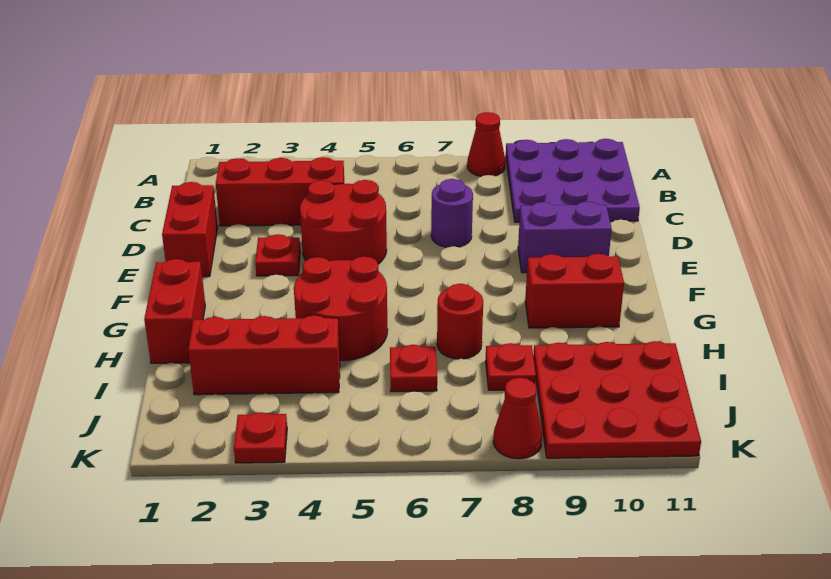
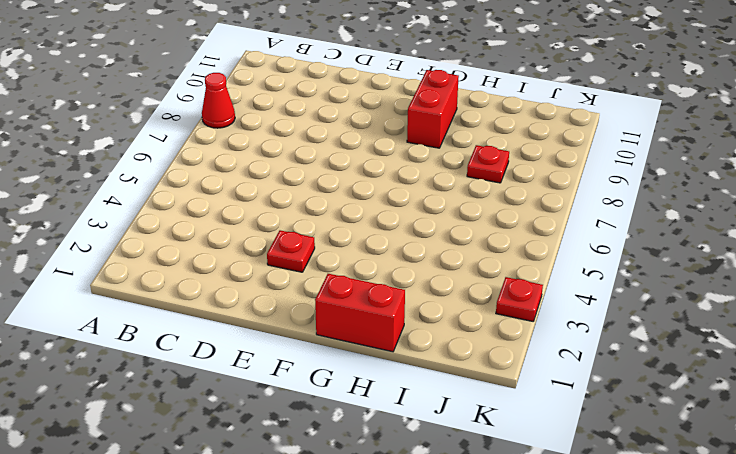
none -> purple 3x3 plate [506,139,640,222]
none -> red 1x3 brick [216,157,344,226]
none -> red 1x2 brick [162,182,218,277]

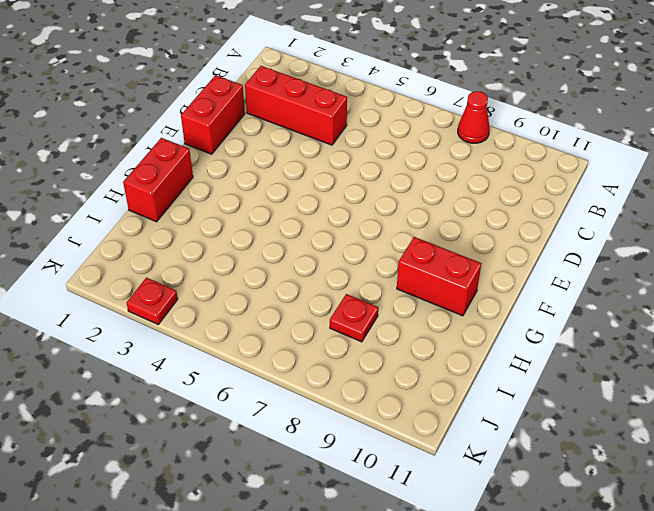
none -> purple 3x3 plate [506,139,640,222]
none -> red 2x2 round brick [300,180,387,264]
none -> purple 1x1 round brick [431,179,473,247]

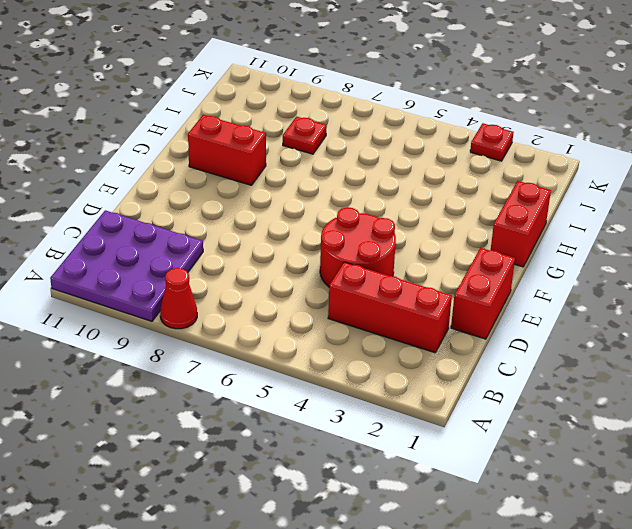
none -> purple 1x1 round brick [431,179,473,247]
none -> red 1x1 plate [255,234,300,276]
none -> purple 1x2 brick [518,201,612,273]

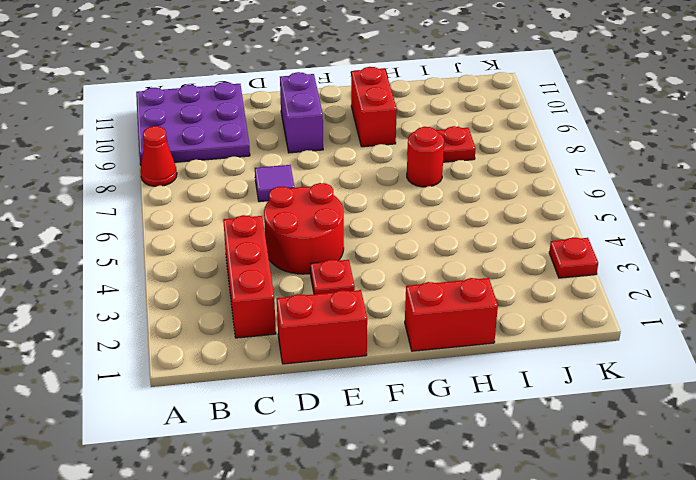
purple 1x1 tile [255,165,295,202] -> purple 1x1 round brick [431,179,473,247]
none -> red 2x2 round brick [294,257,388,361]
none -> red 1x3 brick [188,315,340,395]
none -> red 1x1 plate [390,345,437,392]

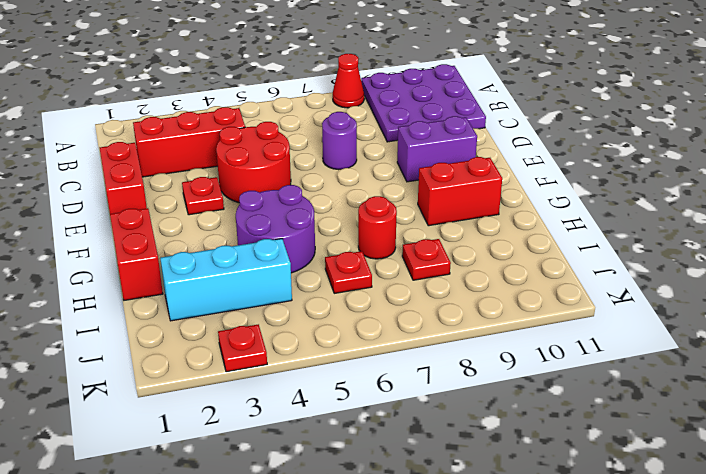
purple 2x2 round brick [235,185,315,273] -> red 2x2 round brick [294,257,388,361]
cyan 1x3 brick [160,239,292,321] -> red 1x3 brick [188,315,340,395]
none -> red 3x3 plate [533,341,701,458]
none -> red 1x1 cone [493,378,542,459]

